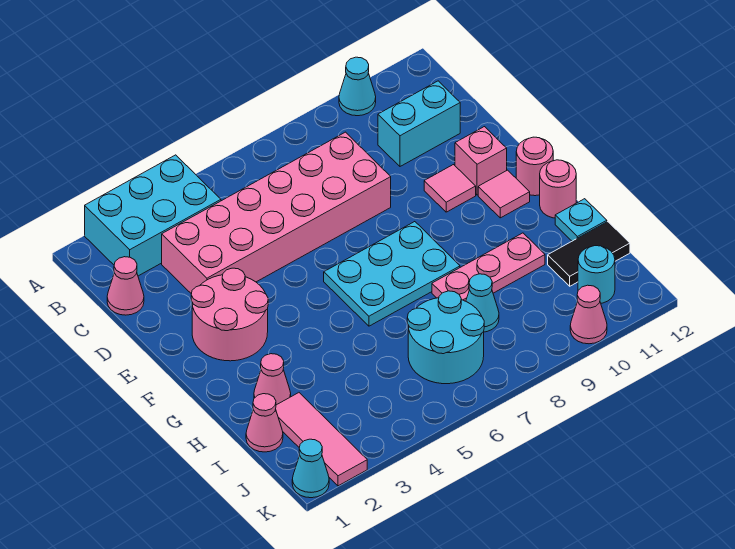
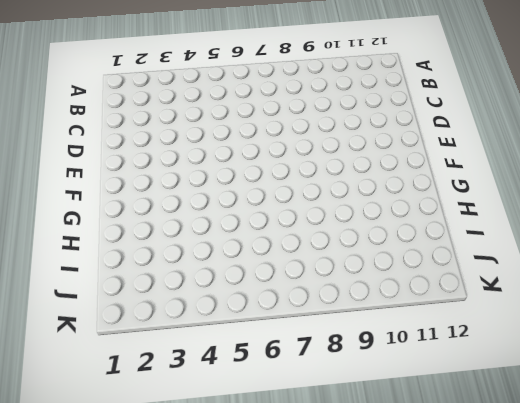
none -> cyan 2x3 brick [85,155,221,276]
none -> cyan 1x1 cone [339,57,376,116]
none -> pink 1x1 cone [107,257,144,315]

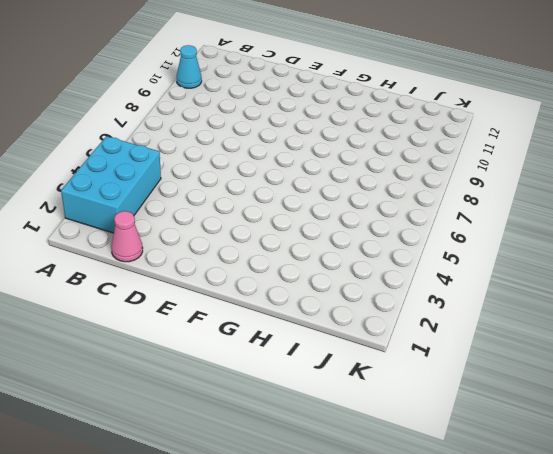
none -> pink 2x6 brick [162,132,391,294]
none -> cyan 1x2 brick [378,81,460,166]
none -> pink 2x2 round brick [191,268,268,361]

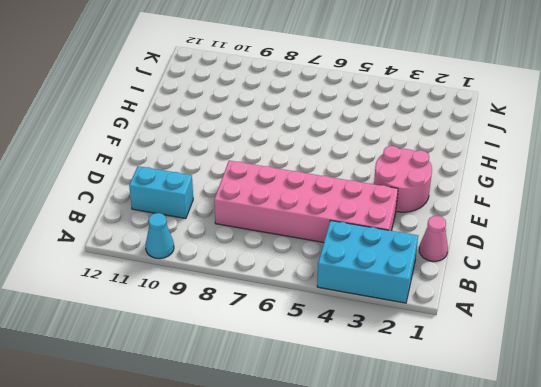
none -> pink 1x1 tile [424,165,476,212]
none -> pink 1x1 brick [455,127,507,195]
none -> cyan 2x3 plate [324,222,460,326]

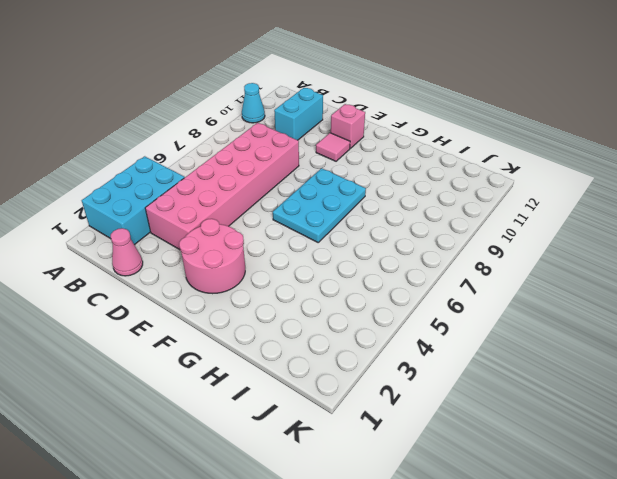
none -> pink 1x1 tile [478,170,530,218]
none -> pink 1x1 round brick [516,137,553,196]
none -> pink 1x1 round brick [540,160,576,218]

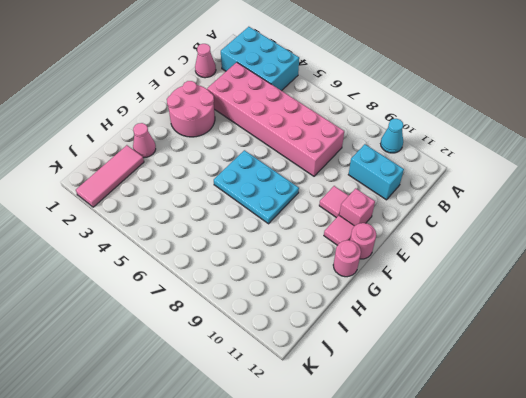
none -> pink 1x3 plate [432,233,545,301]
none -> cyan 1x1 plate [555,199,607,241]
none -> pink 1x1 cone [246,394,283,452]

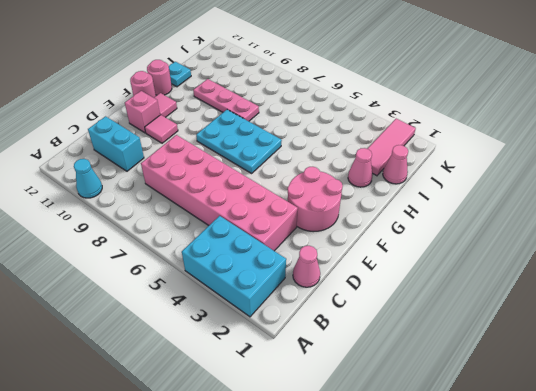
none -> cyan 2x2 round brick [407,291,484,384]
none -> cyan 1x1 cone [466,274,499,332]
none -> black 1x2 tile [548,222,630,286]

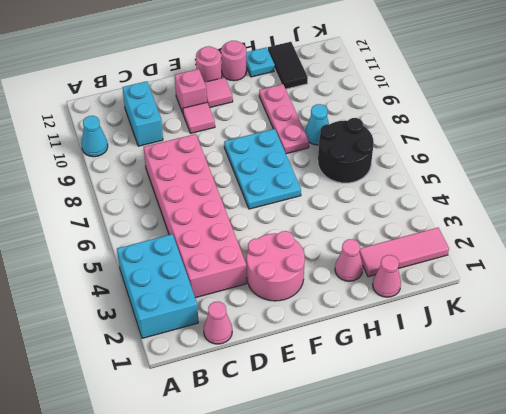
black 2x2 round brick [318,118,374,183] -> cyan 2x2 round brick [407,291,484,384]
none -> cyan 1x1 round brick [578,246,615,303]
none -> cyan 1x1 cone [292,439,329,498]
none -> pink 1x1 cone [570,285,607,344]

